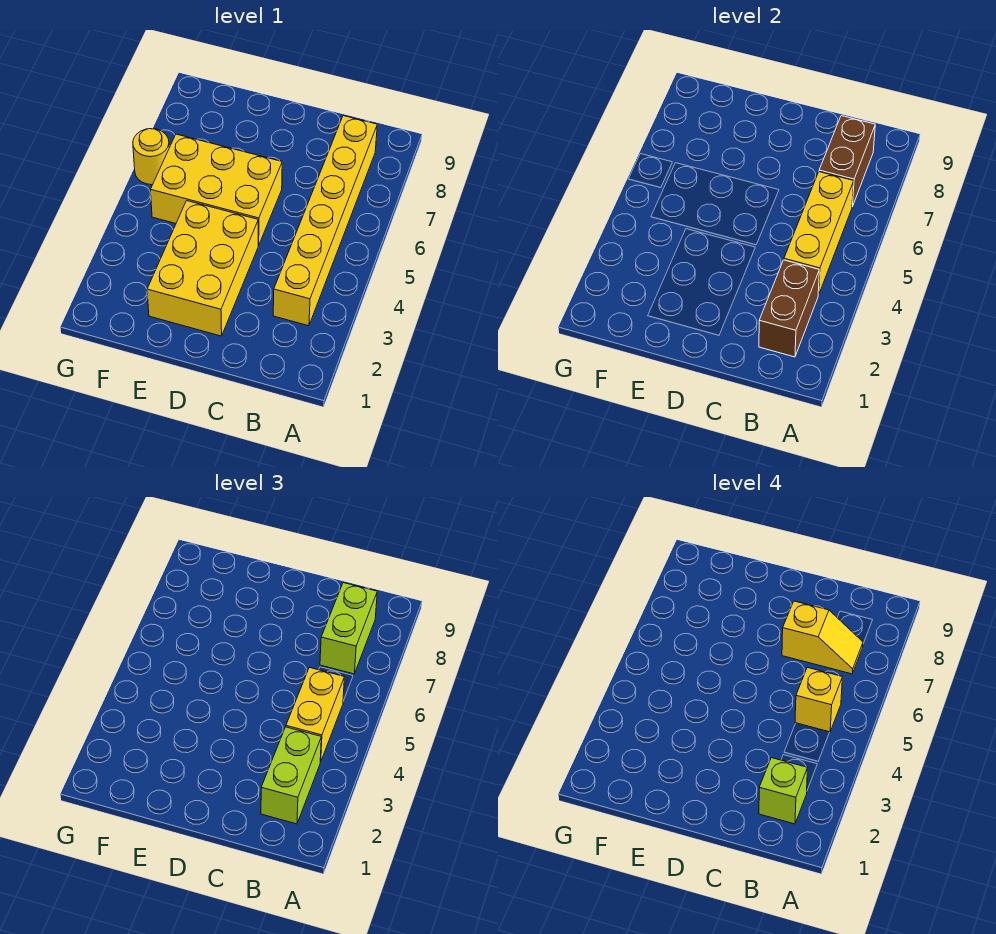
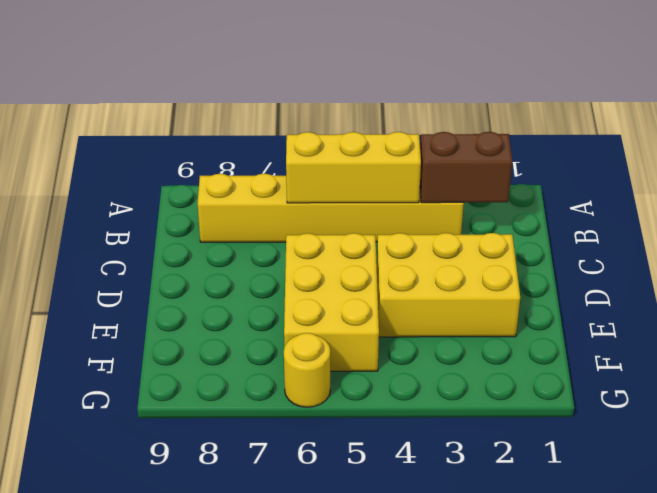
none -> brown 1x2 brick [819,116,875,207]
none -> lime 1x2 brick [261,727,321,824]
none -> yellow 1x2 brick [286,667,344,762]

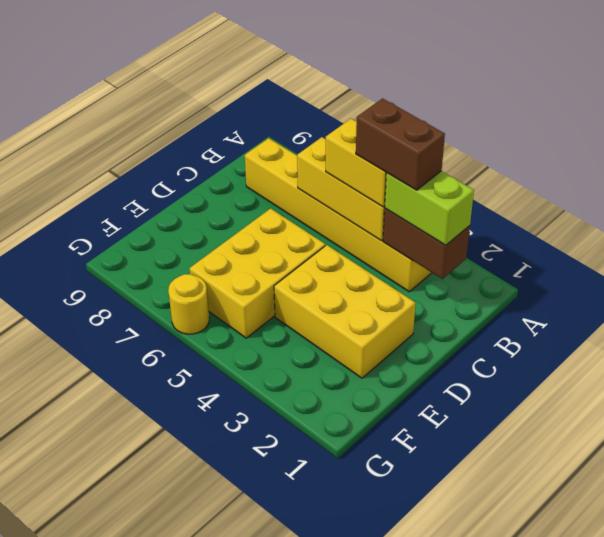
brown 1x2 brick [356,99,445,190] -> brown 1x2 brick moved to [819,116,875,207]
none -> lime 1x2 brick [320,583,377,674]
none -> lime 1x1 brick [759,758,808,824]
none -> yellow 1x1 brick [795,667,842,732]

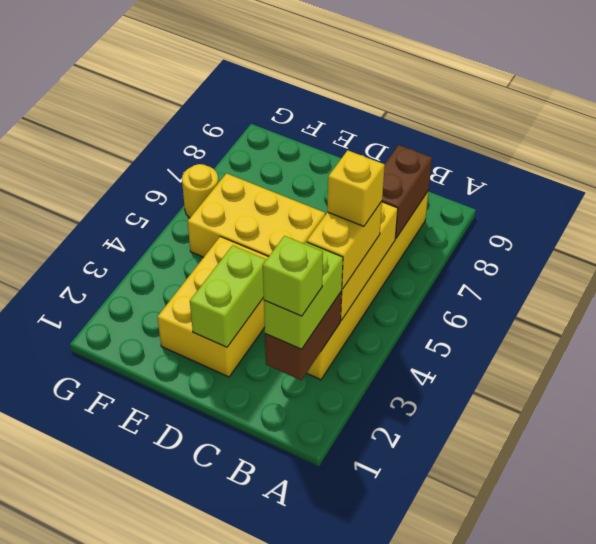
lime 1x2 brick [190,245,267,347] -> lime 1x2 brick moved to [320,583,377,674]
none -> yellow 1x2 slope [782,601,863,674]

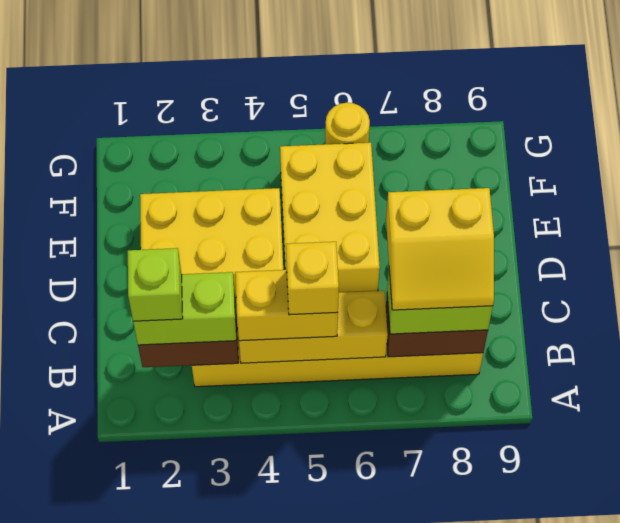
yellow 2x2 slope [386,188,494,310] -> yellow 1x2 slope [782,601,863,674]

